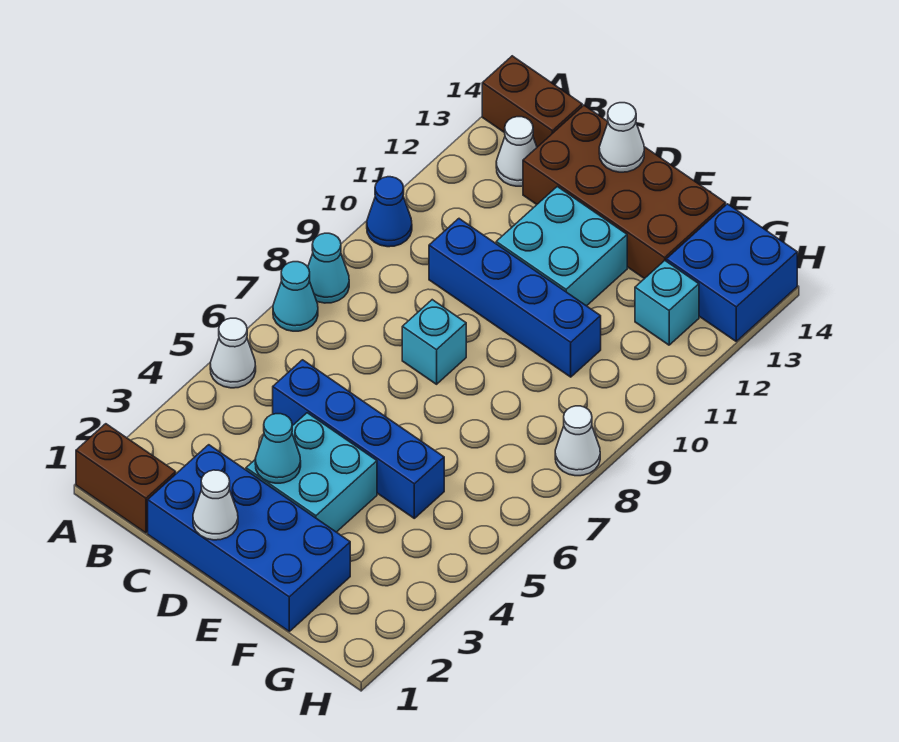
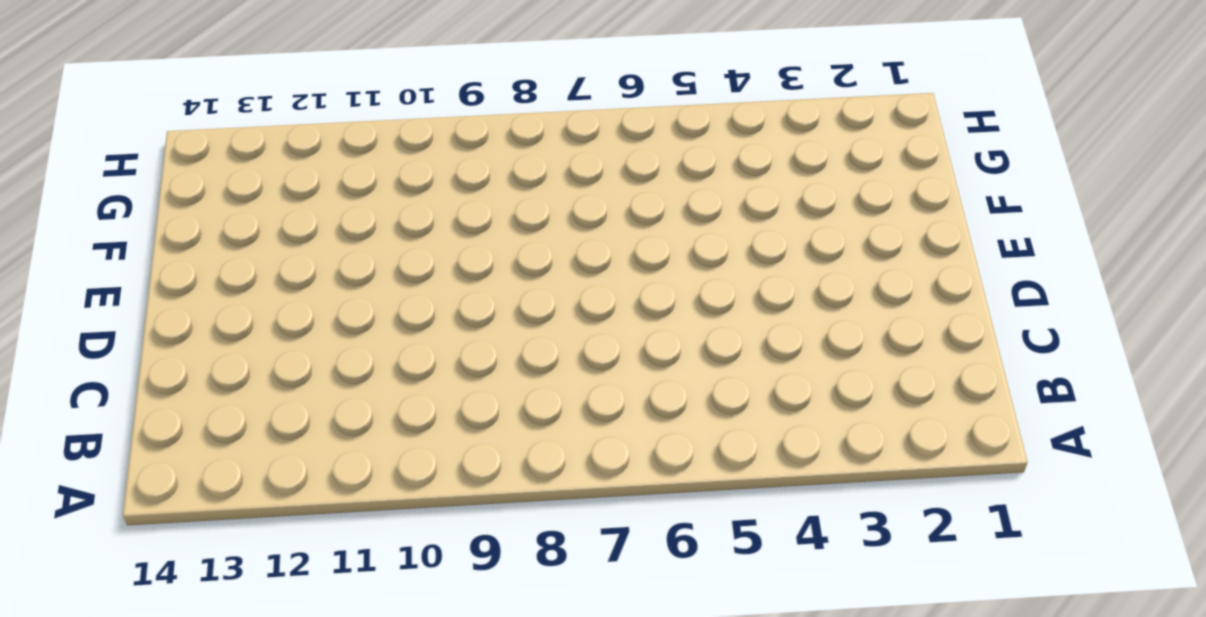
none -> brown 1x2 brick [76,424,176,533]
none -> white 1x1 cone [210,318,256,388]
none -> cyan 1x1 cone [273,262,318,331]

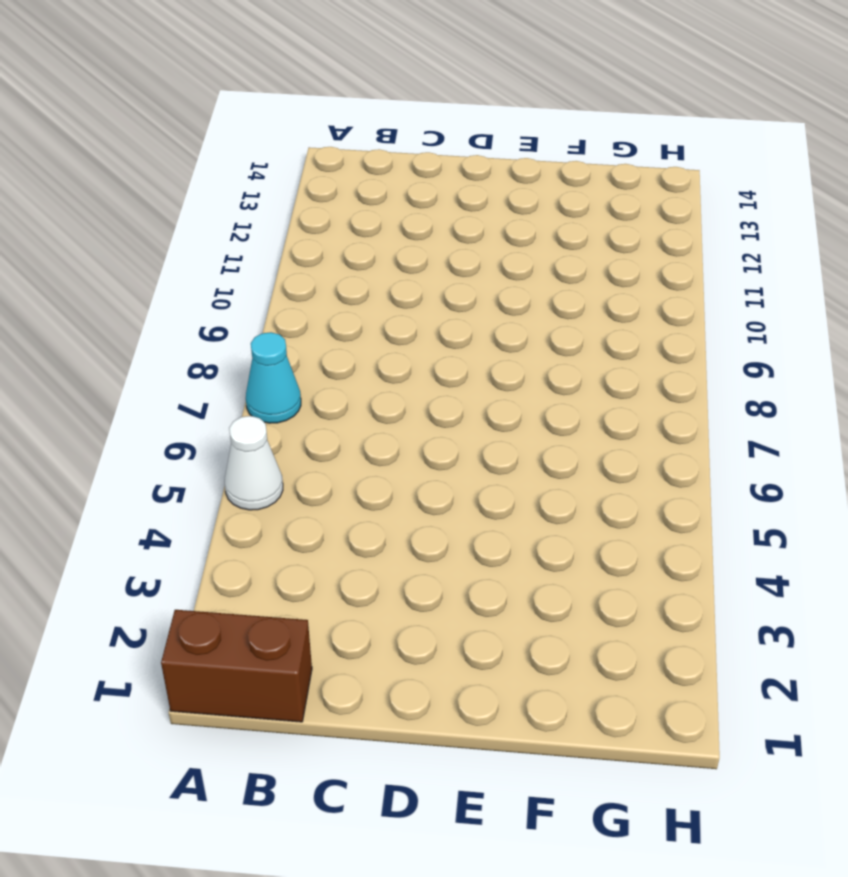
none -> cyan 1x1 cone [308,233,349,303]
none -> blue 1x1 cone [367,177,412,247]
none -> brown 1x2 brick [482,56,582,147]

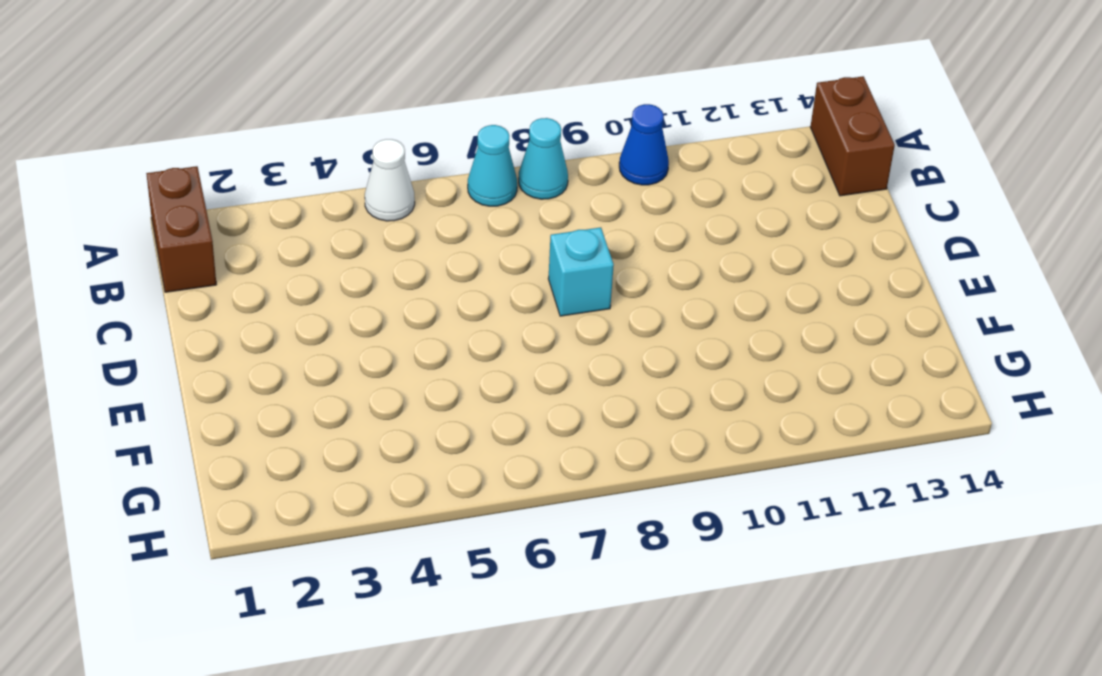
none -> white 1x1 cone [496,117,537,186]
none -> blue 2x4 brick [148,445,350,631]
none -> blue 1x4 brick [273,360,444,518]

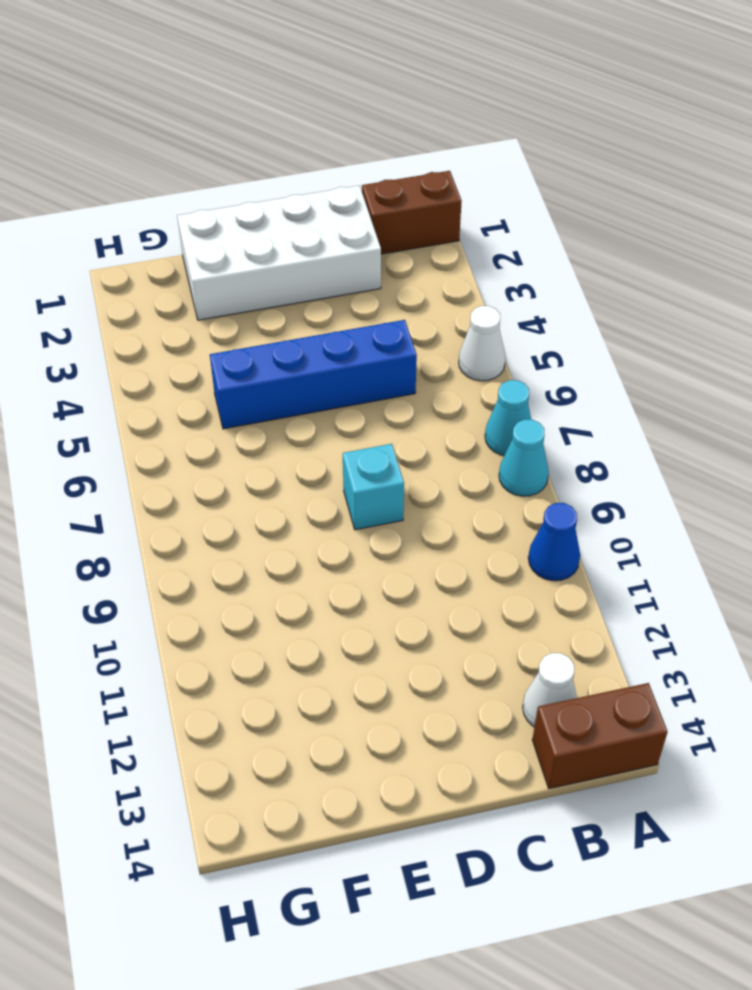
white 2x4 brick [177,186,381,320] -> blue 2x4 brick [148,445,350,631]
none -> blue 1x4 brick [429,219,601,377]
none -> brown 2x4 brick [523,105,726,279]
none -> cyan 2x2 brick [246,413,377,532]

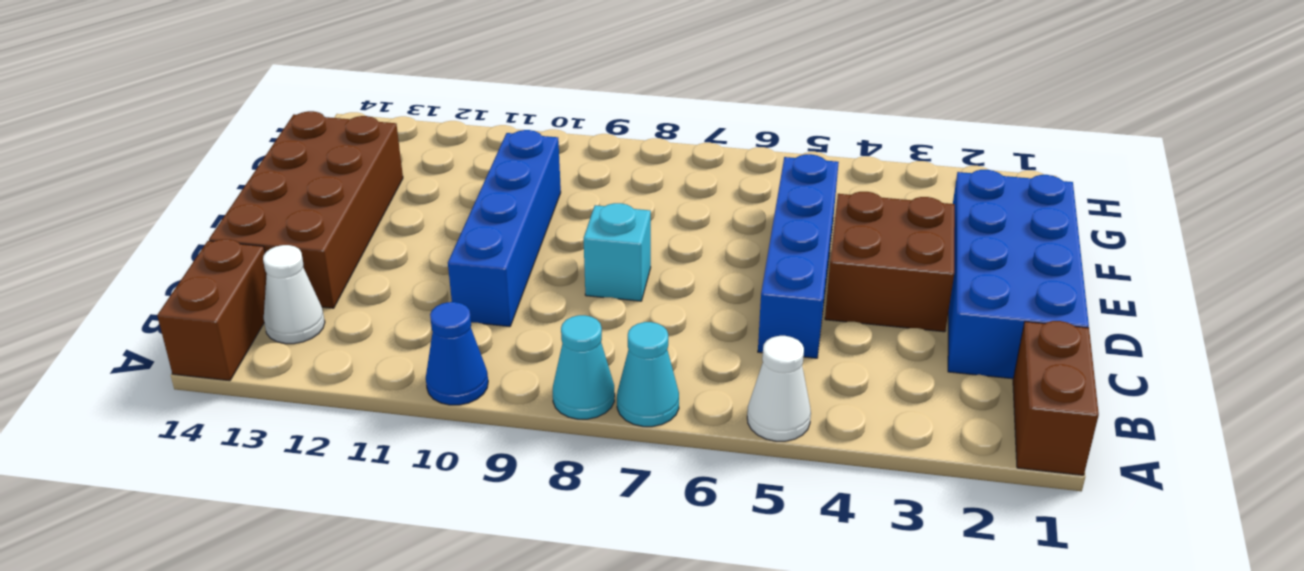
brown 2x2 brick [825,192,955,332] -> cyan 2x2 brick [246,413,377,532]
none -> cyan 2x2 brick [496,187,627,306]
none -> cyan 1x1 brick [635,261,699,345]
none -> blue 2x2 brick [666,204,797,341]

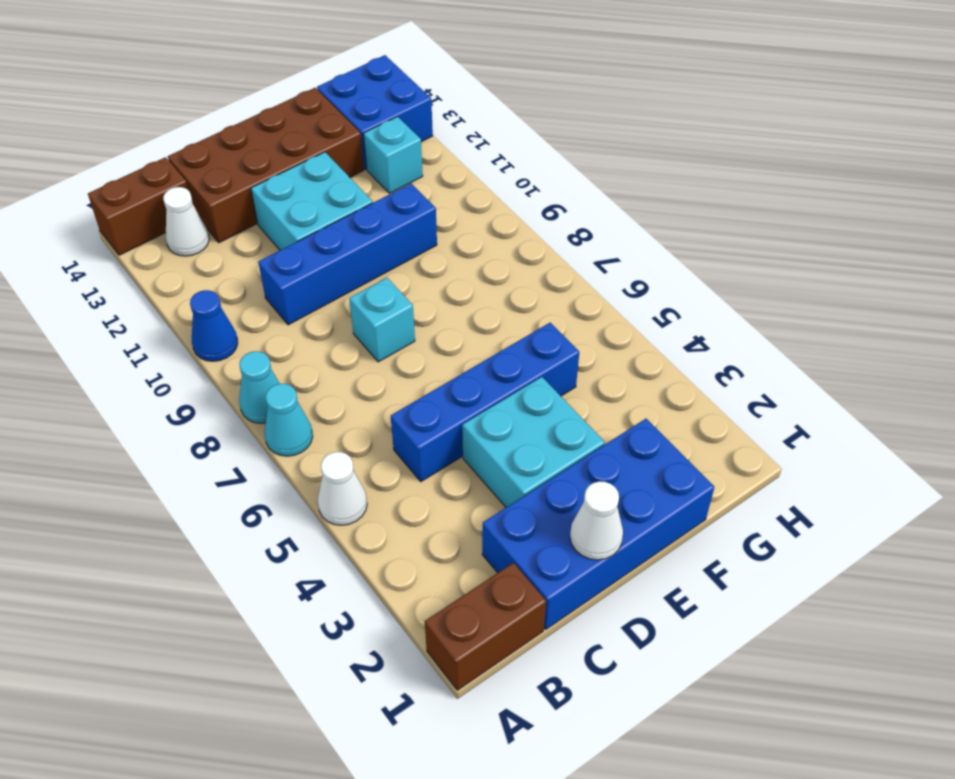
none -> white 1x1 cone [555,406,600,476]
none -> cyan 1x1 cone [255,414,301,483]
none -> white 1x1 cone [599,103,644,172]

